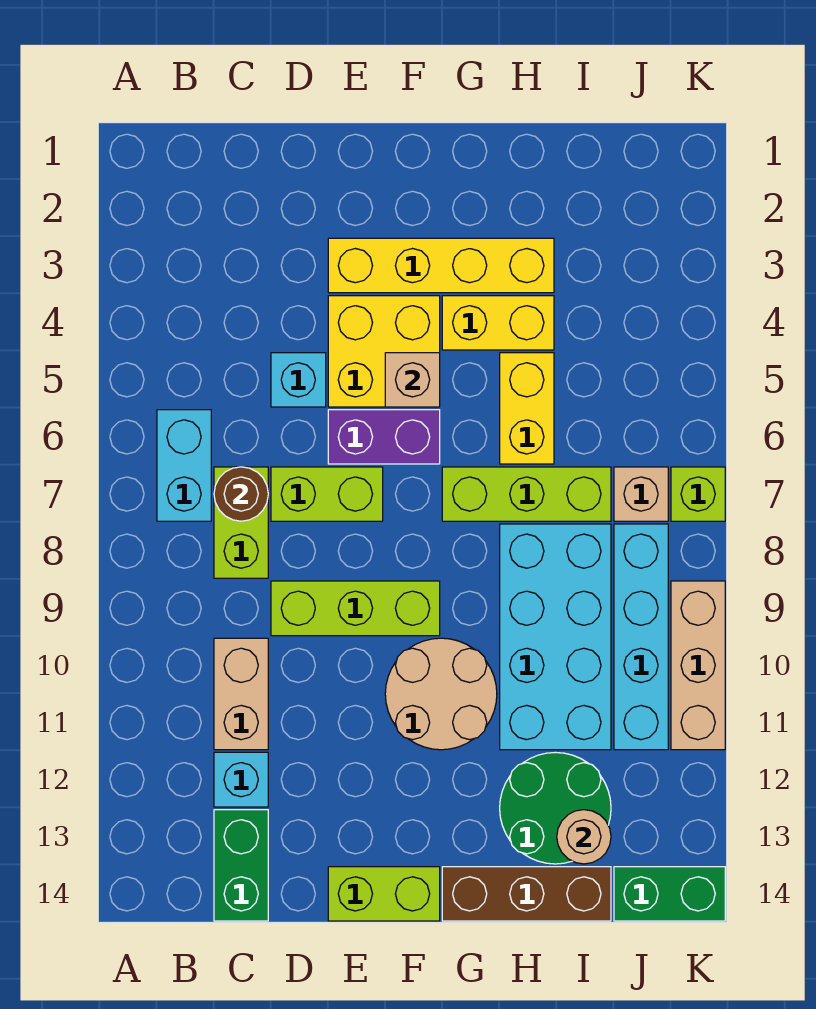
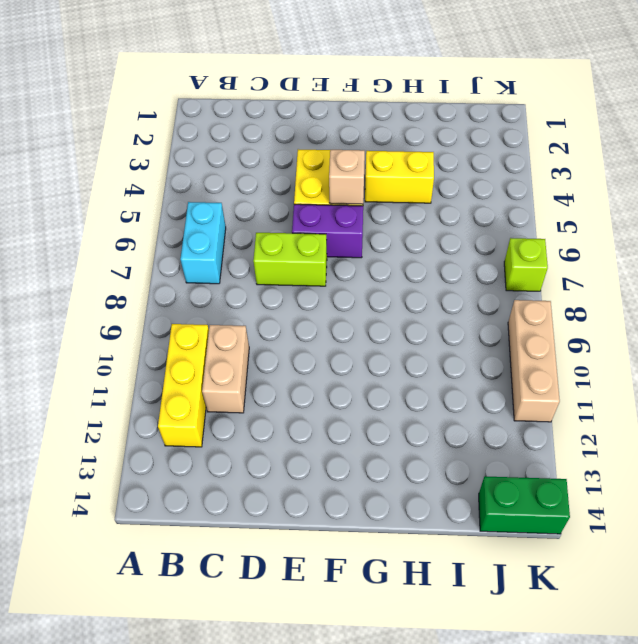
yellow 1x3 brick [158,324,209,447] -> none
none -> lime 1x2 brick [214,467,268,578]
none -> cyan 1x1 brick [214,752,268,807]
none -> green 1x2 brick [214,810,268,921]

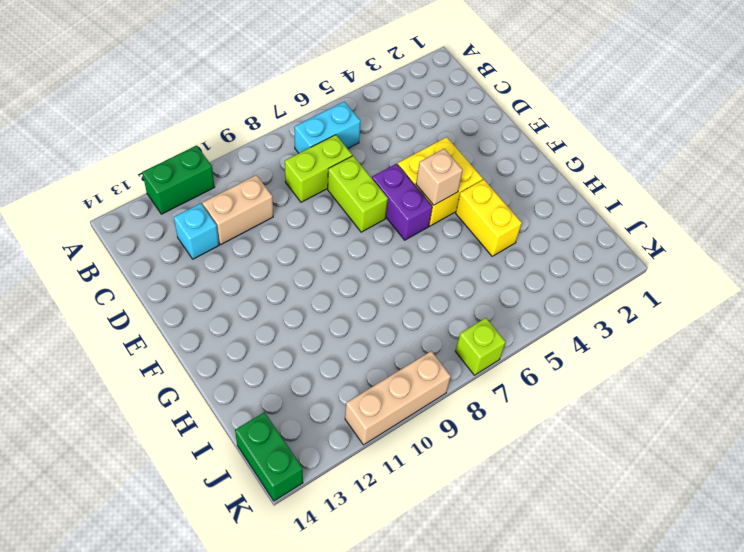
green 1x2 brick [142,146,215,214] -> green 1x2 brick moved to [214,810,268,921]
none -> cyan 1x1 brick [271,353,326,407]
none -> lime 1x3 brick [271,581,440,636]
none -> yellow 1x4 brick [328,238,554,293]

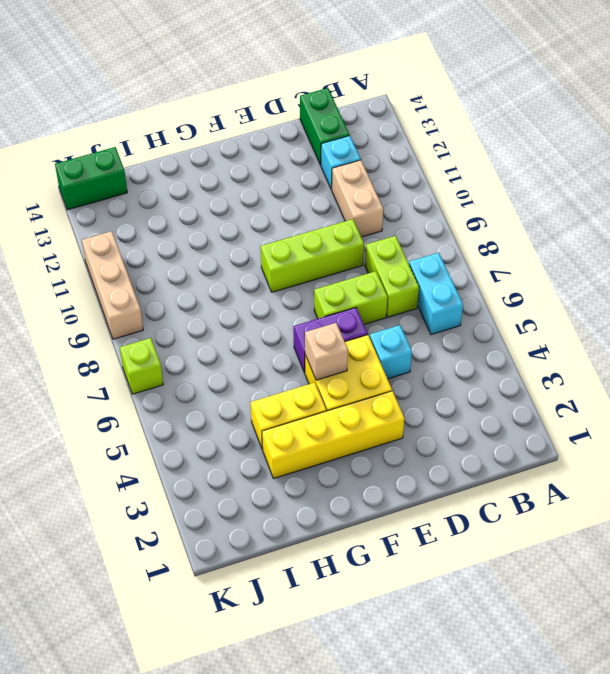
none -> lime 1x2 brick [328,867,440,921]
none -> tan 2x2 round brick [385,638,497,750]
none -> lime 1x3 brick [442,467,611,521]

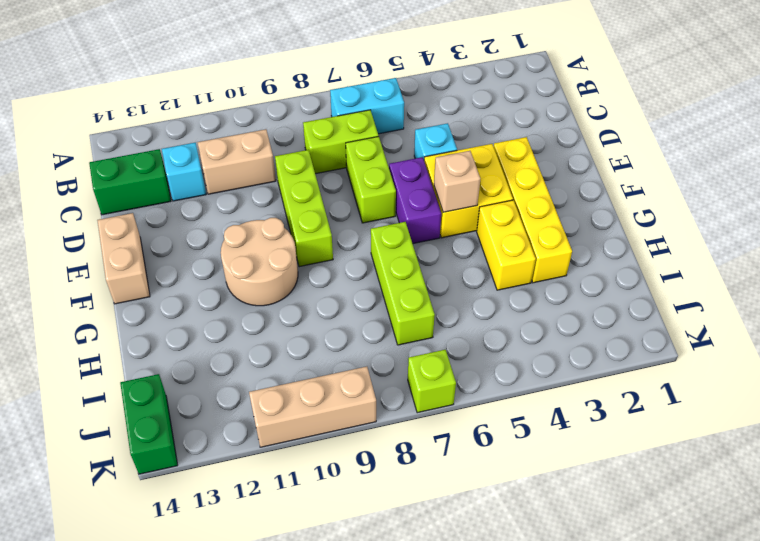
tan 1x2 brick [97,213,150,304] -> lime 1x2 brick [328,867,440,921]
none -> brown 1x3 brick [442,867,611,921]
none -> yellow 1x2 brick [500,353,554,464]
none -> cyan 2x4 brick [500,524,611,750]

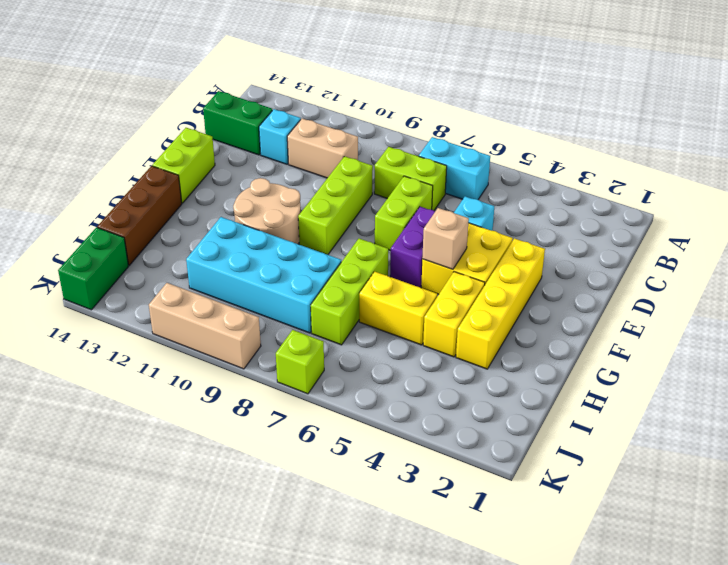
none -> green 2x2 round brick [500,752,611,864]
none -> tan 1x1 brick [614,467,668,521]
none -> cyan 1x4 brick [614,524,668,750]

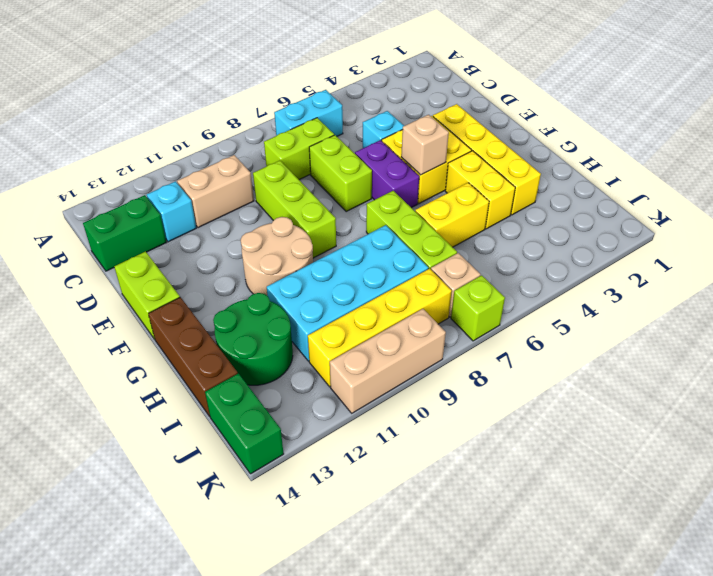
yellow 1x4 brick [308,269,452,387] -> cyan 1x4 brick [614,524,668,750]
none -> brown 1x1 round brick [214,467,268,521]
none -> tan 1x1 round brick [557,810,611,864]

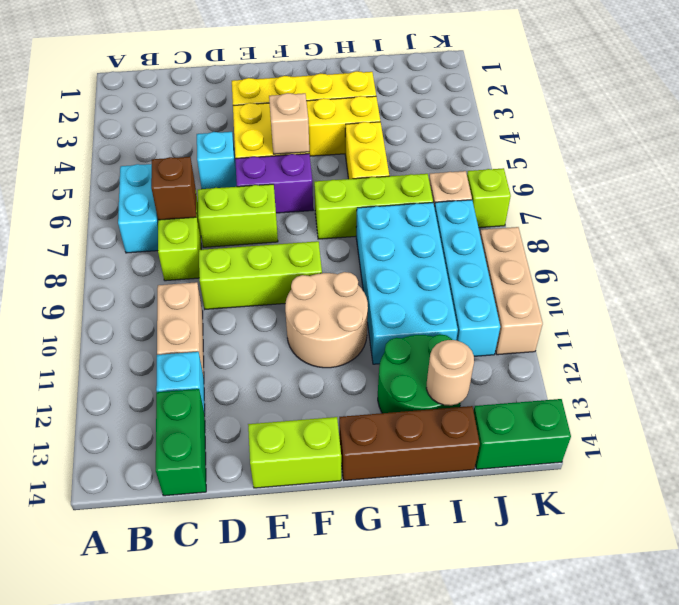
brown 1x1 brick [151,157,196,220] -> brown 1x1 round brick [214,467,268,521]

